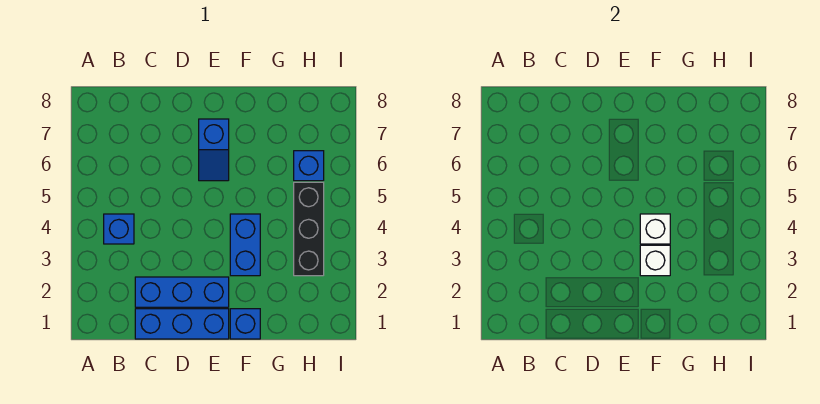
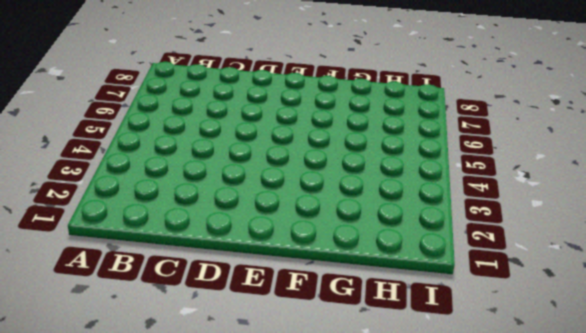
none -> blue 1x1 brick [104,214,134,244]
none -> blue 1x3 brick [135,309,229,339]

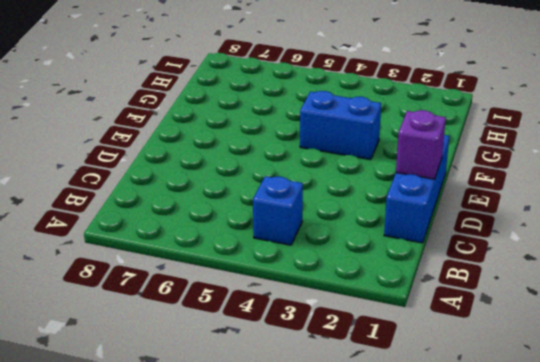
purple 1x1 brick [396,110,446,179] -> none
none -> blue 1x3 brick [135,277,229,307]
none -> blue 1x2 slope [199,119,229,181]

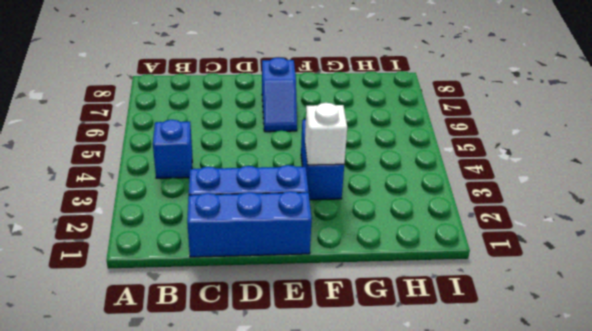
none -> blue 1x1 brick [230,309,260,339]
none -> black 1x3 brick [294,182,324,276]

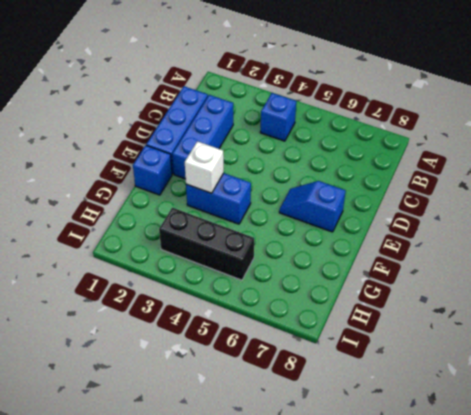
none -> blue 1x1 brick [294,151,324,181]
none -> white 1x1 brick [640,214,670,244]

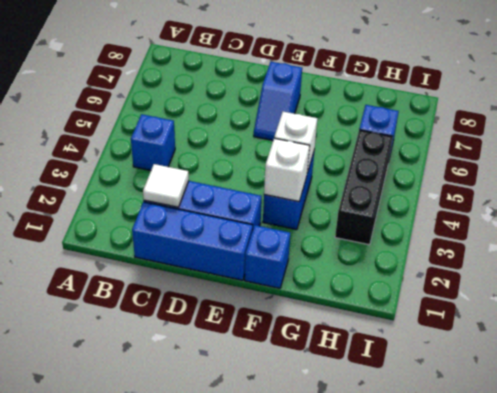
white 1x1 tile [143,164,189,207] -> none

